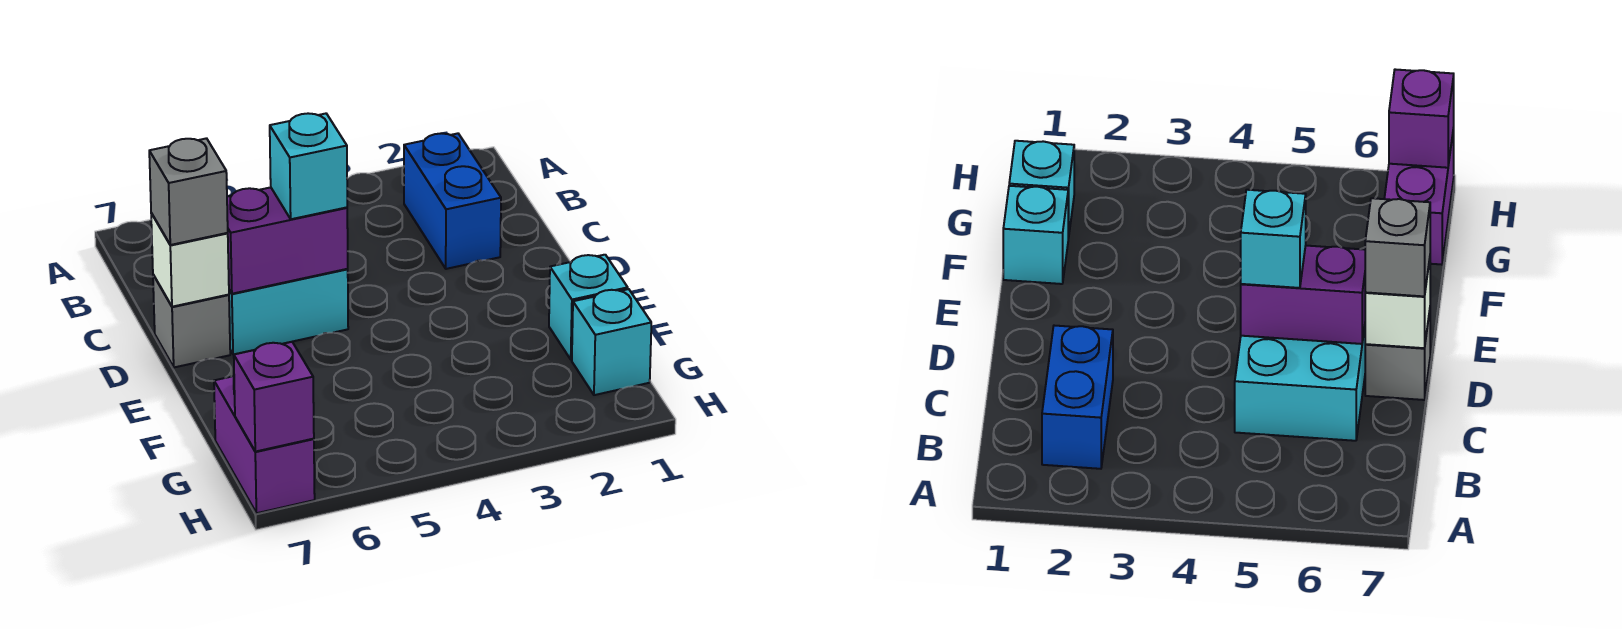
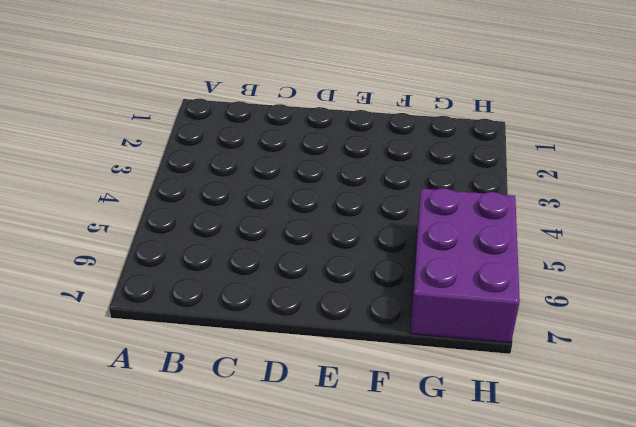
purple 2x3 brick [410,188,520,343] -> purple 1x2 brick [214,376,315,513]
none -> blue 1x2 brick [404,133,501,269]
none -> cyan 2x2 brick [229,269,348,354]

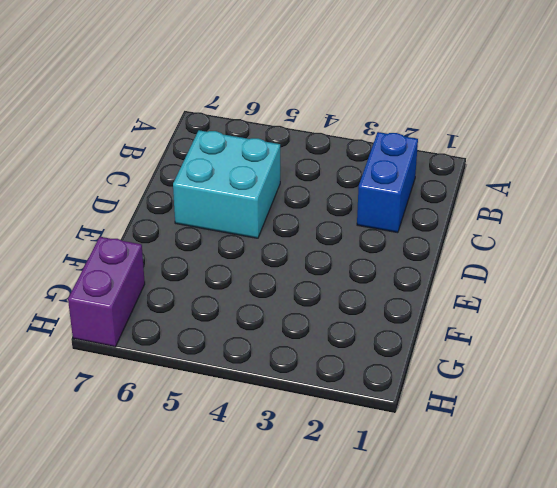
none -> grey 1x1 brick [153,275,230,367]
none -> cyan 1x1 brick [549,255,628,360]

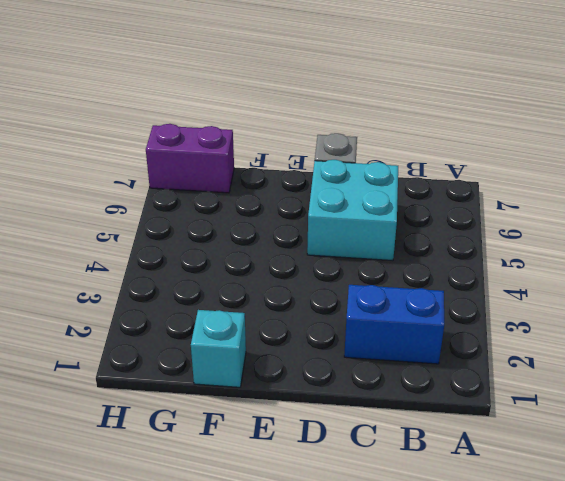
none -> cyan 1x1 brick [572,289,651,395]
none -> purple 1x2 brick [227,187,348,294]

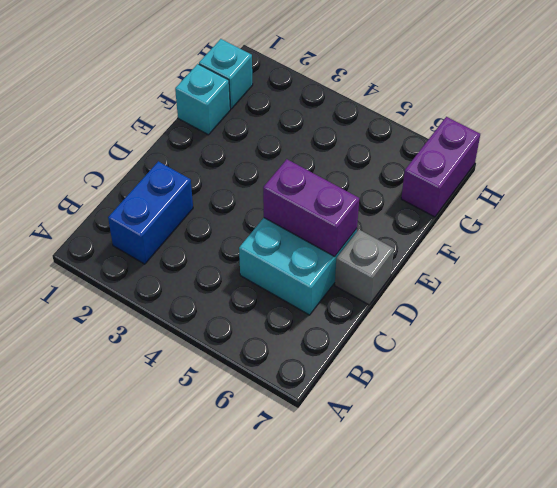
none -> white 1x1 brick [151,213,229,307]
none -> purple 1x1 brick [234,342,314,452]

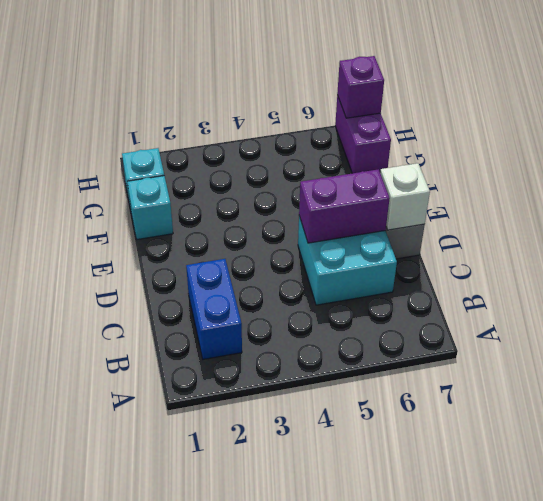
none -> cyan 1x1 brick [270,113,347,219]
none -> grey 1x1 brick [149,138,228,245]

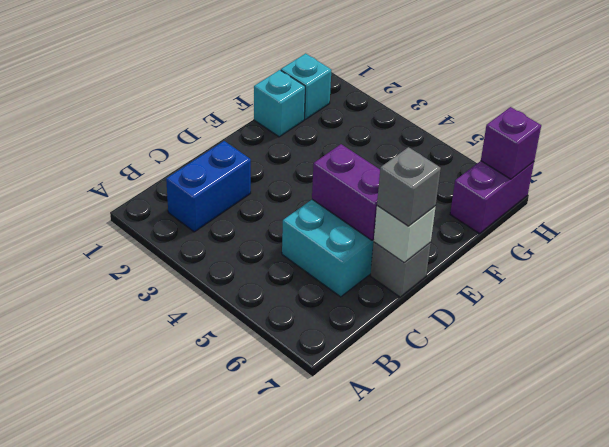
none -> cyan 1x1 brick [270,113,347,219]

